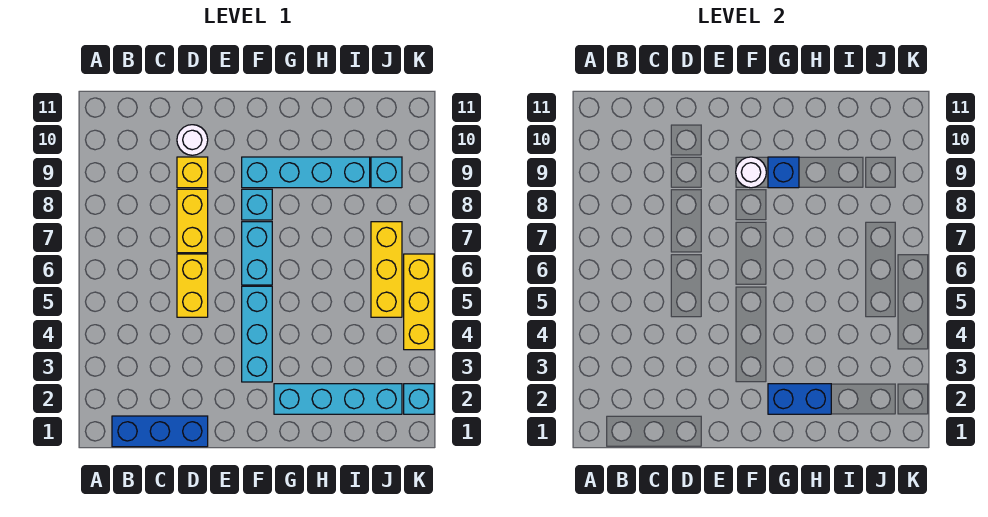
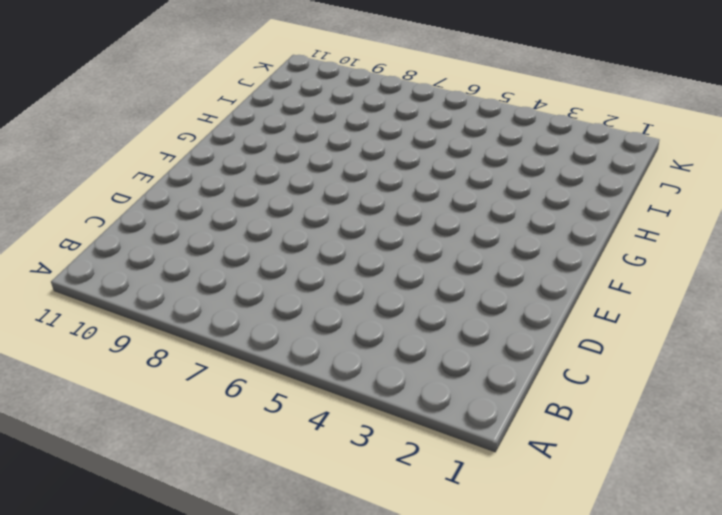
none -> blue 1x3 brick [112,416,208,447]
none -> yellow 1x2 brick [177,254,208,317]
none -> yellow 1x2 brick [177,189,208,253]

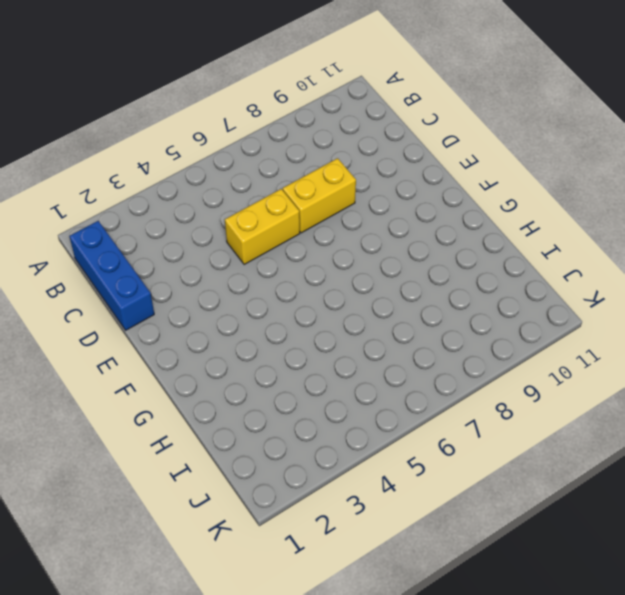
none -> yellow 1x1 brick [177,157,208,188]
none -> white 1x1 round brick [177,125,208,155]
none -> cyan 1x3 brick [242,286,272,382]

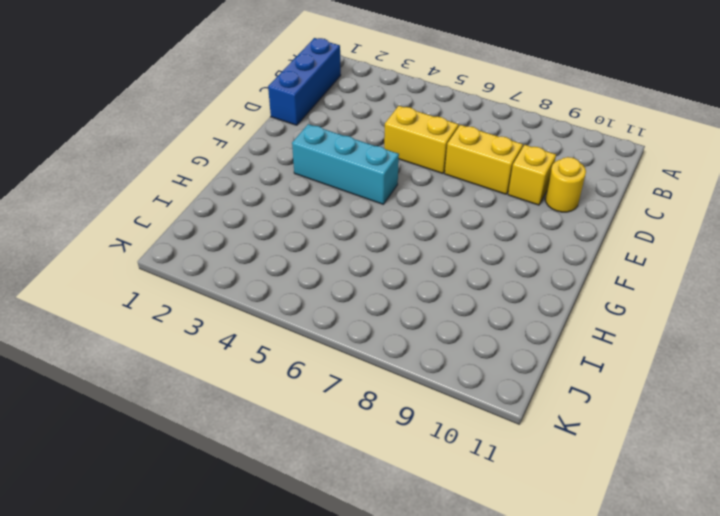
yellow 1x1 round brick [545,157,586,212] -> white 1x1 round brick [177,125,208,155]
none -> cyan 1x2 brick [242,222,272,285]
none -> cyan 1x1 brick [242,189,272,220]
none -> cyan 1x4 brick [242,157,370,188]

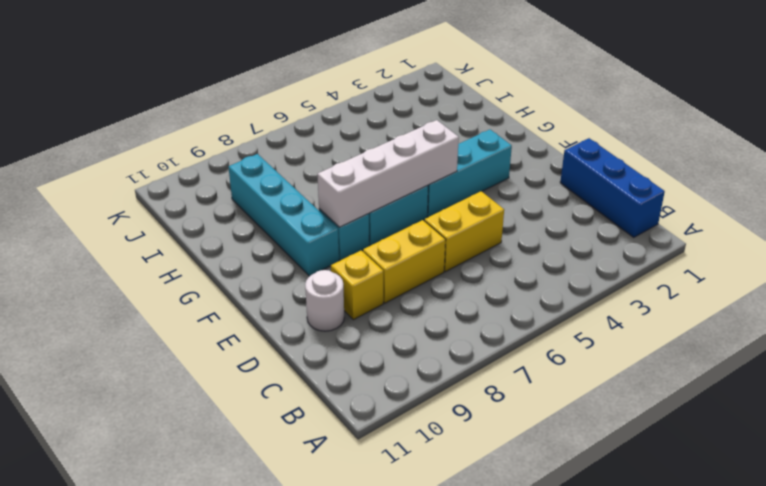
white 1x4 brick [317,120,459,227] -> none
none -> cyan 1x4 brick [274,384,402,414]
none -> yellow 1x3 brick [371,222,402,317]
none -> cyan 1x1 brick [371,157,402,188]

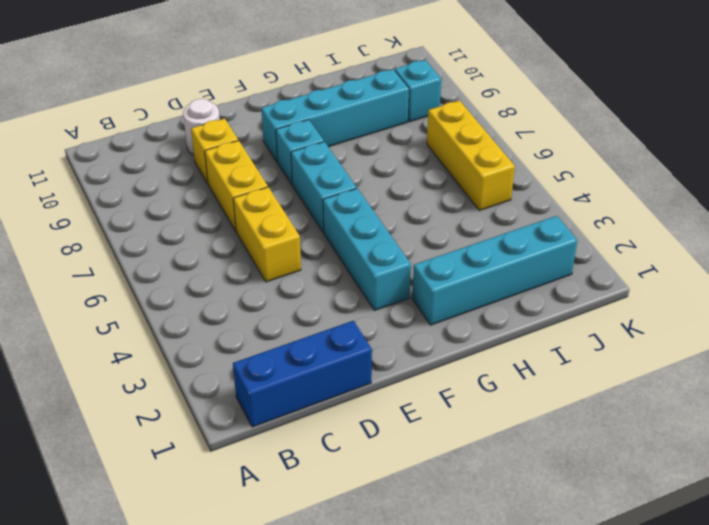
none -> cyan 1x1 brick [404,384,434,414]
none -> yellow 1x3 brick [404,254,434,350]
none -> white 1x1 round brick [736,157,766,188]

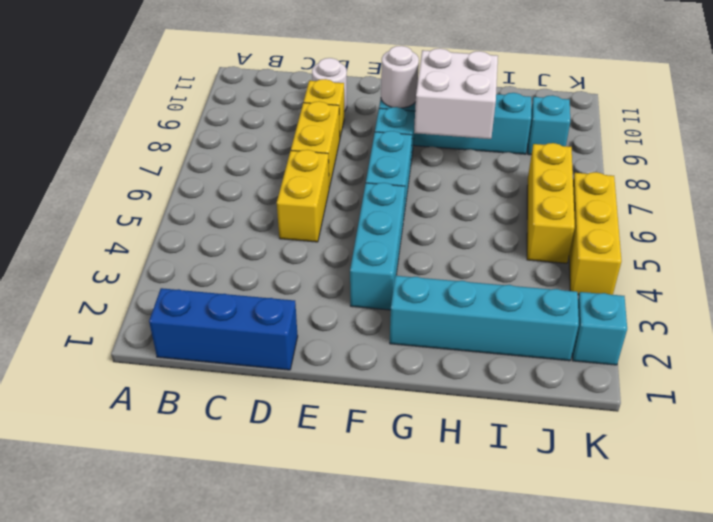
white 2x2 brick [414,48,498,139] -> blue 1x1 brick [768,157,799,188]
none -> blue 1x2 brick [768,384,831,414]

